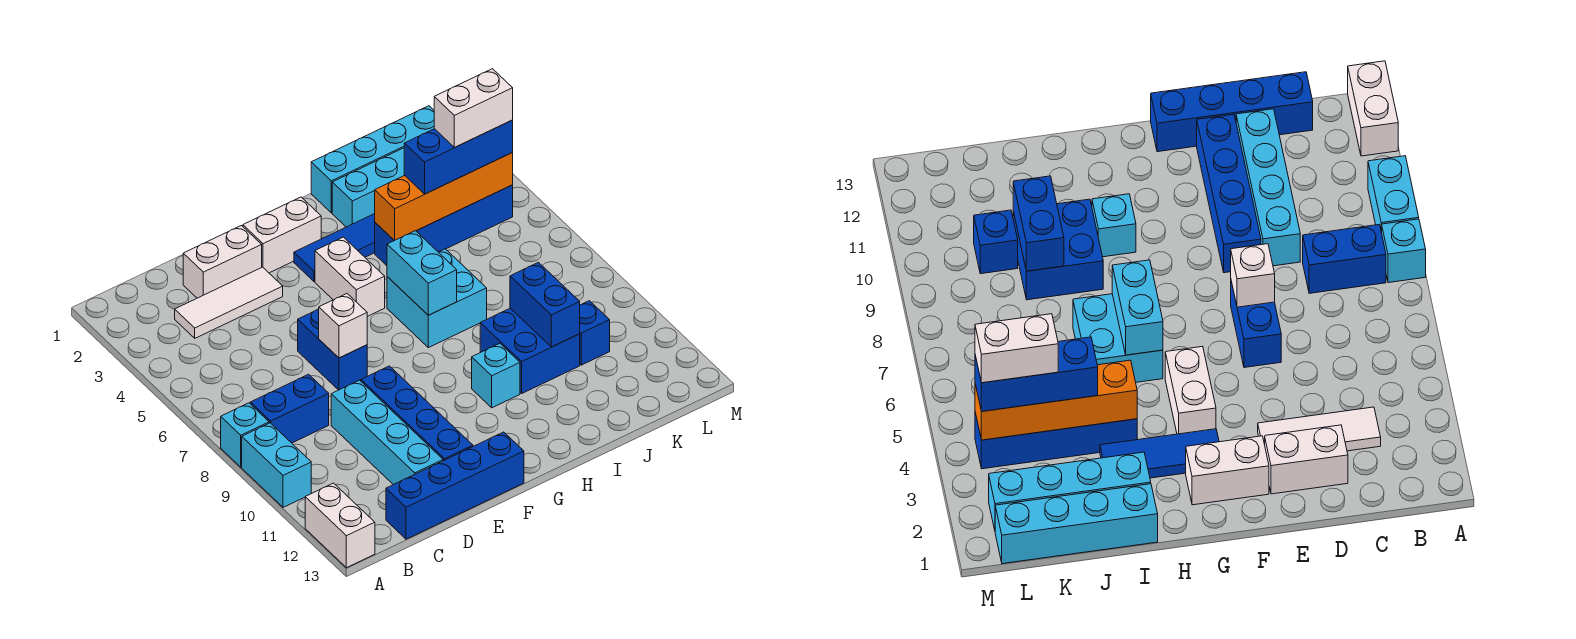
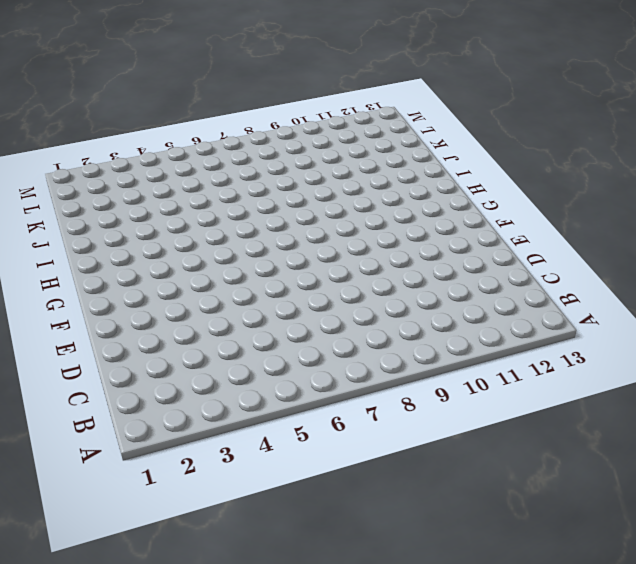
none -> cyan 1x1 brick [221,403,269,467]
none -> cyan 1x2 brick [242,423,311,507]
none -> white 1x2 brick [305,483,375,568]

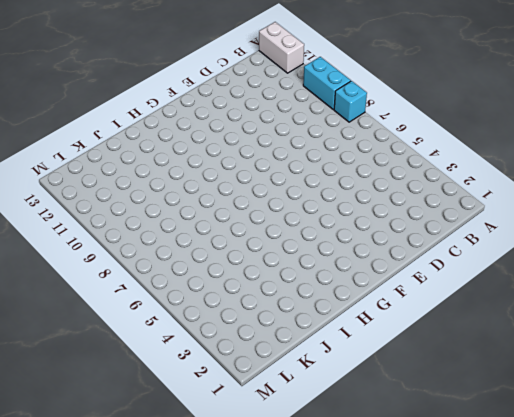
none -> blue 1x2 brick [250,374,329,443]
none -> white 1x3 tile [175,267,283,338]
none -> blue 1x4 brick [386,432,524,539]

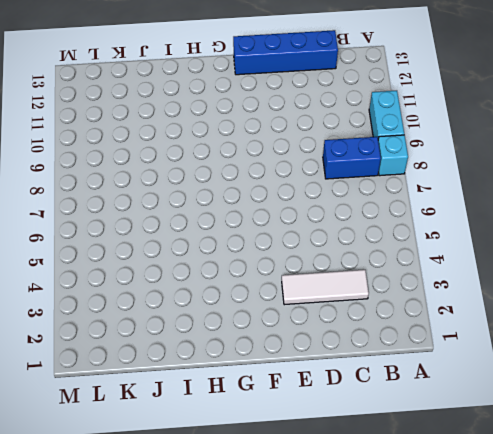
none -> white 1x2 brick [305,483,375,568]
none -> white 1x2 brick [183,226,262,298]
none -> cyan 1x4 brick [331,380,443,485]

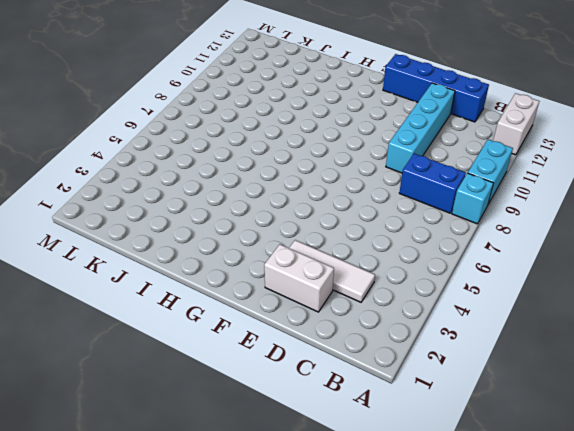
none -> blue 1x2 brick [298,310,367,390]
none -> blue 1x4 brick [361,366,473,461]
none -> white 1x2 brick [243,197,321,273]

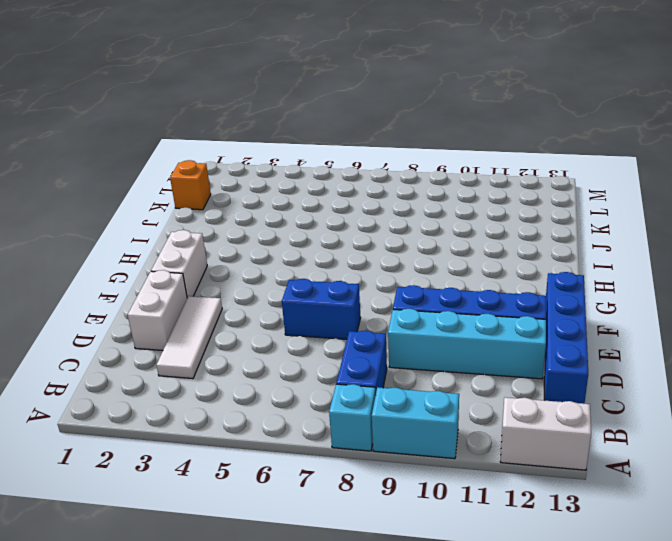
orange 1x1 brick [170,160,211,210] -> cyan 1x4 brick [311,106,434,213]
none -> blue 1x3 tile [294,214,375,281]
none -> white 1x2 brick [315,237,385,317]
none -> cyan 2x2 brick [387,249,487,348]

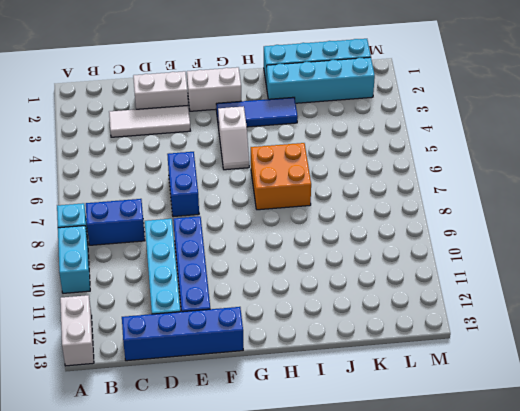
white 1x2 slope [218,106,249,170] -> white 1x2 brick [315,237,385,317]
orange 2x2 brick [251,143,311,210] -> cyan 2x2 brick [387,249,487,348]
none -> cyan 1x1 brick [472,344,520,408]
none -> blue 1x4 brick [375,185,513,265]
none -> blue 2x2 brick [480,308,580,393]

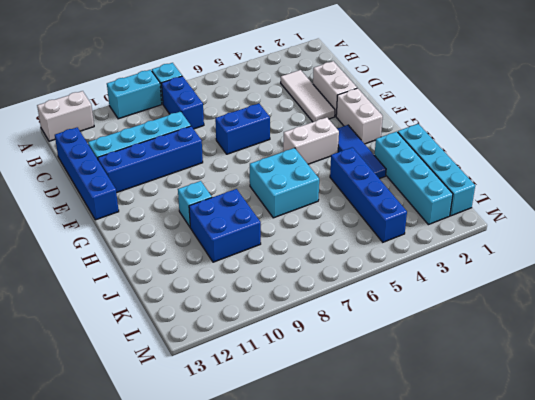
none -> blue 1x1 brick [580,301,610,365]
none -> white 1x1 brick [318,294,367,358]
none -> cyan 1x2 brick [387,231,457,315]

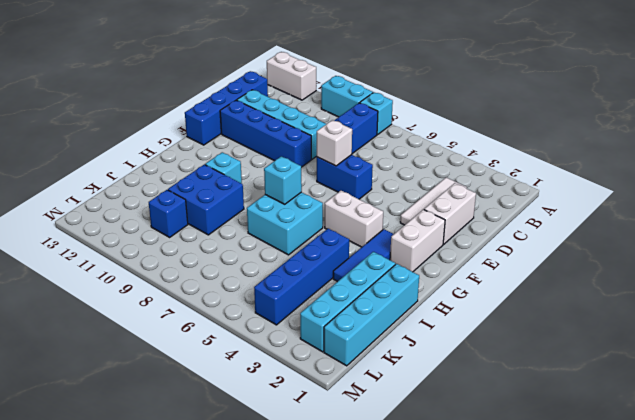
cyan 1x1 brick [264,156,302,204] -> cyan 1x2 brick [387,231,457,315]
none -> orange 1x4 brick [375,153,513,240]
none -> blue 1x2 brick [510,262,580,347]
none -> blue 1x3 brick [404,120,513,194]

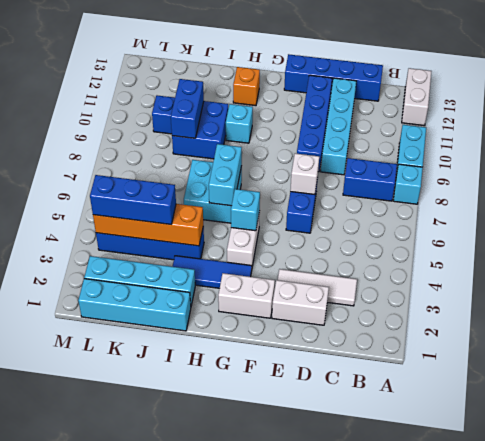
cyan 1x1 brick [231,189,260,231] -> none
orange 1x1 brick [233,67,260,106] -> none
none -> white 1x2 brick [434,69,513,147]

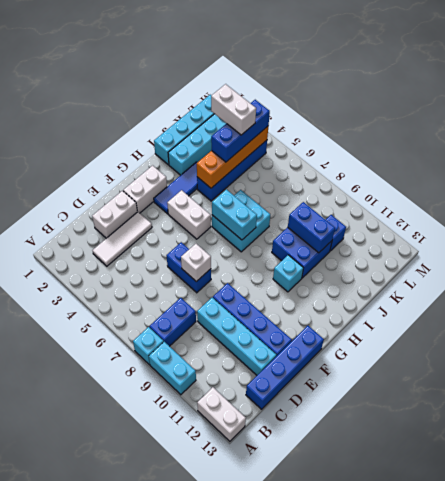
white 1x2 brick [211,84,256,135] -> white 1x2 brick turned to [434,69,513,147]

